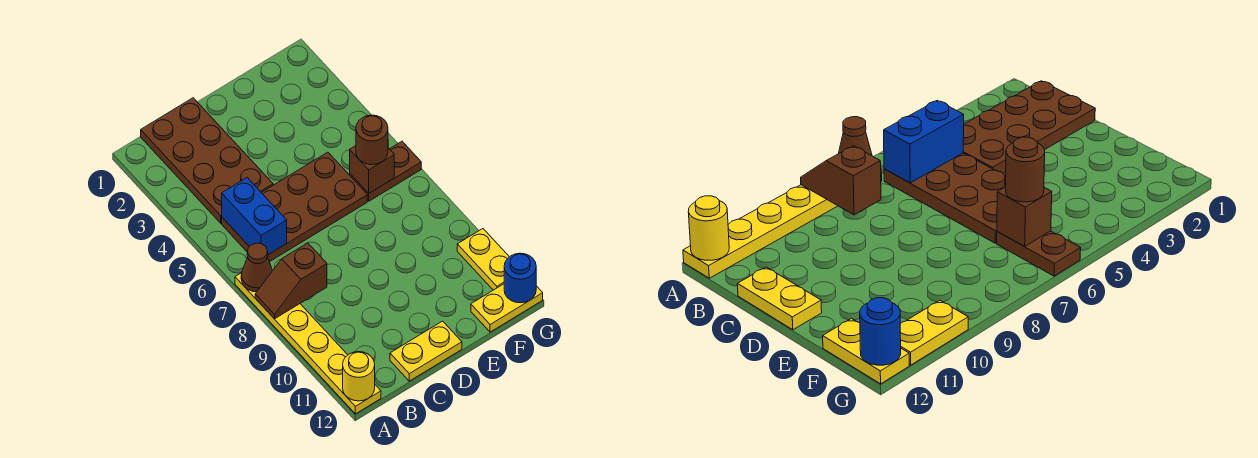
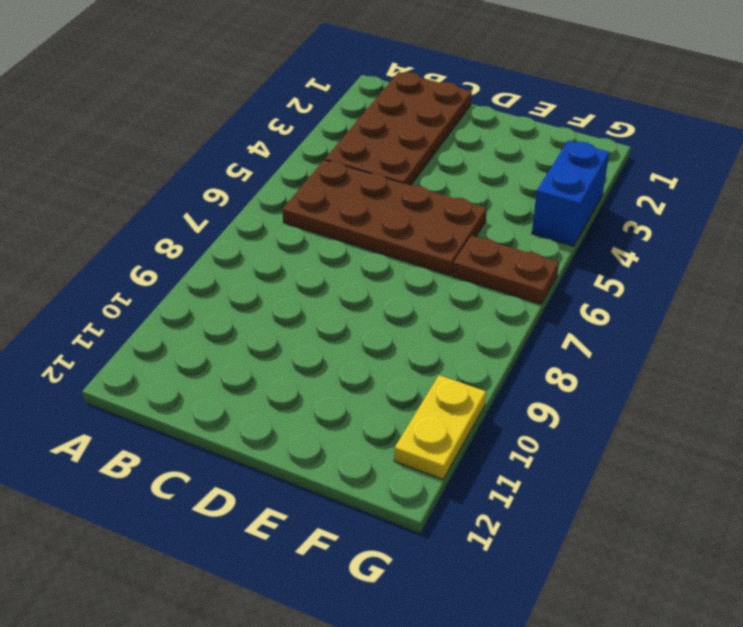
blue 1x2 brick [532,141,609,246] -> blue 1x2 brick moved to [222,178,287,255]
none -> yellow 1x6 plate [235,273,381,414]
none -> yellow 1x2 plate [390,321,462,381]
none -> yellow 1x2 plate [471,284,543,332]

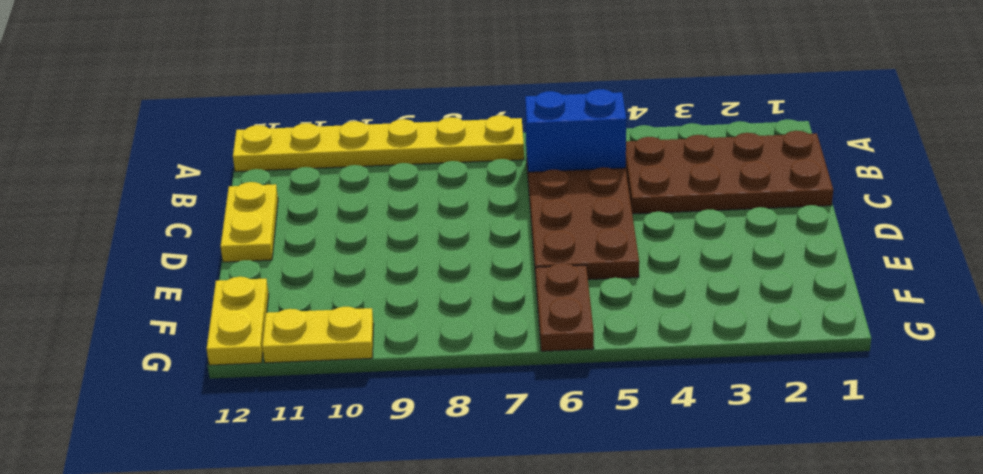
none -> brown 1x1 cone [241,243,273,292]
none -> brown 1x2 slope [255,243,327,319]
none -> yellow 1x1 round brick [343,352,375,401]

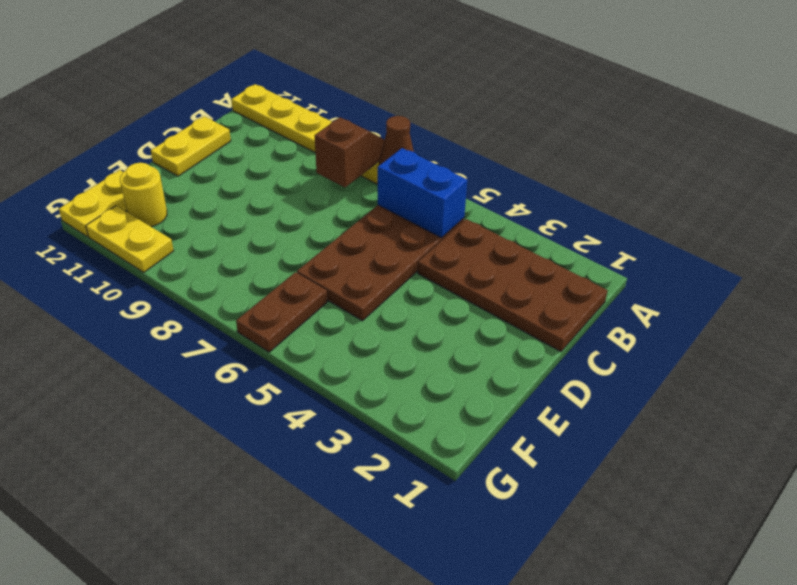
yellow 1x1 round brick [120,163,167,227] -> yellow 1x1 round brick moved to [343,352,375,401]
none -> brown 1x1 brick [350,146,394,193]
none -> blue 1x1 round brick [504,253,536,303]
none -> brown 1x1 round brick [356,115,388,165]

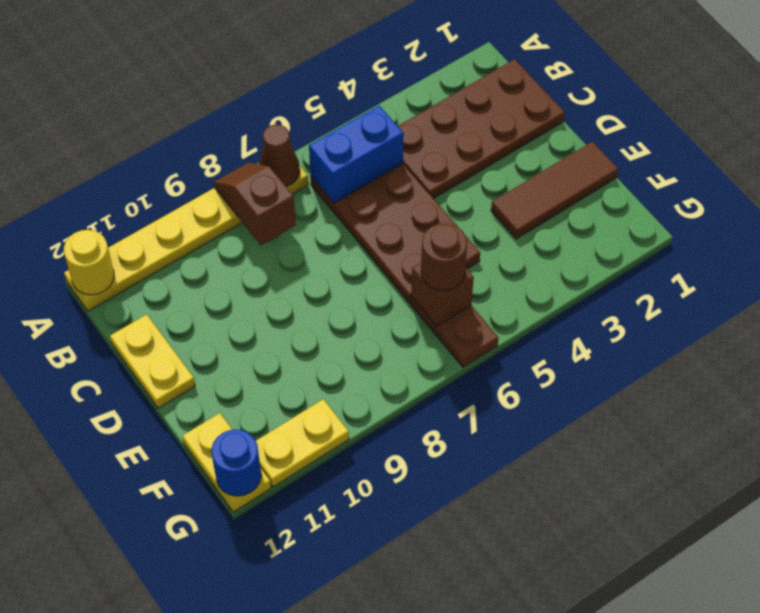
brown 1x3 tile [491,142,618,239] -> none

